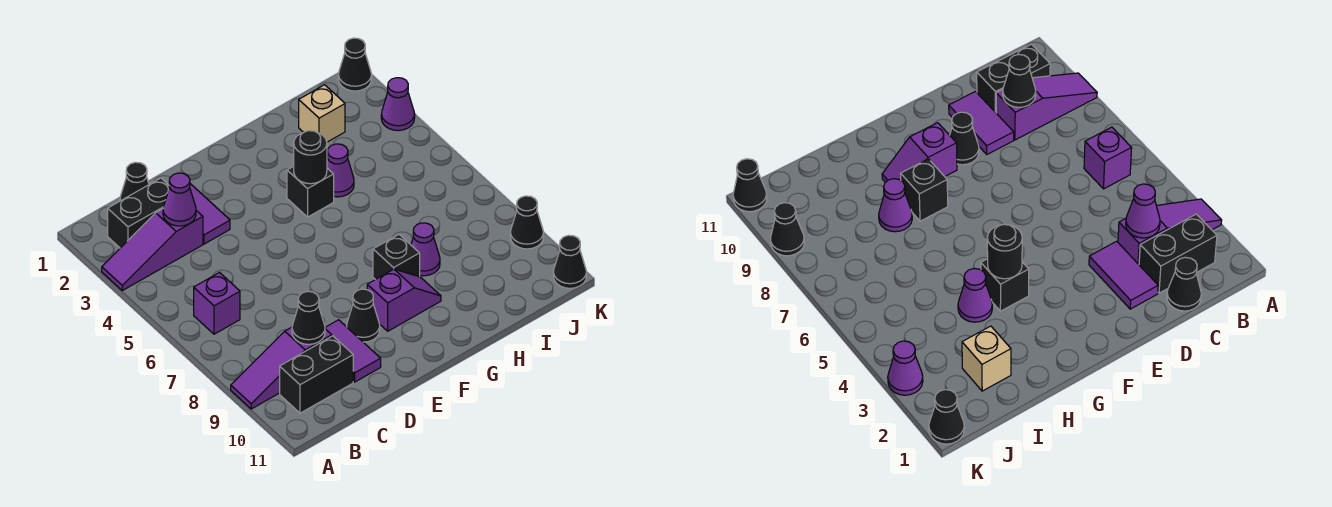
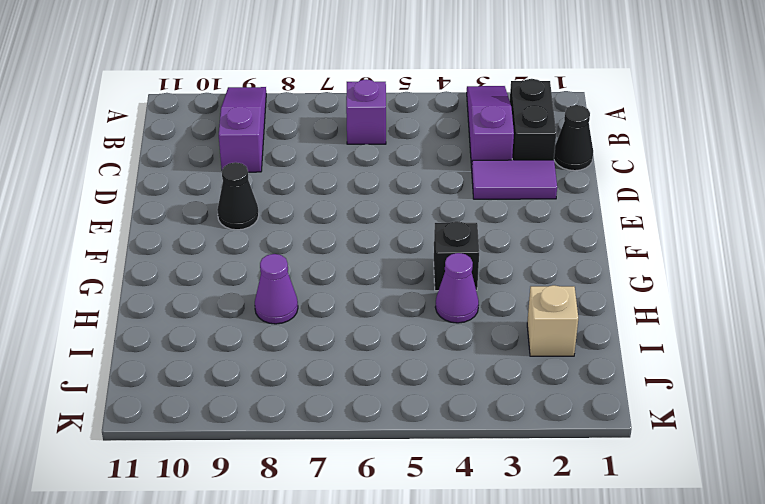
none -> black 1x2 brick [280,336,353,413]
none -> purple 1x2 tile [325,320,381,382]
none -> purple 1x2 slope [367,269,441,331]

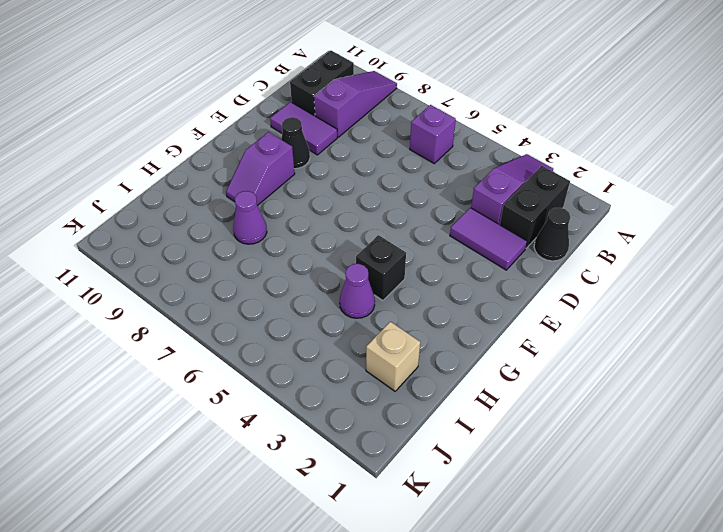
none -> black 1x1 brick [373,234,420,280]
none -> black 1x1 cone [338,38,372,91]
none -> purple 1x1 cone [381,78,415,131]

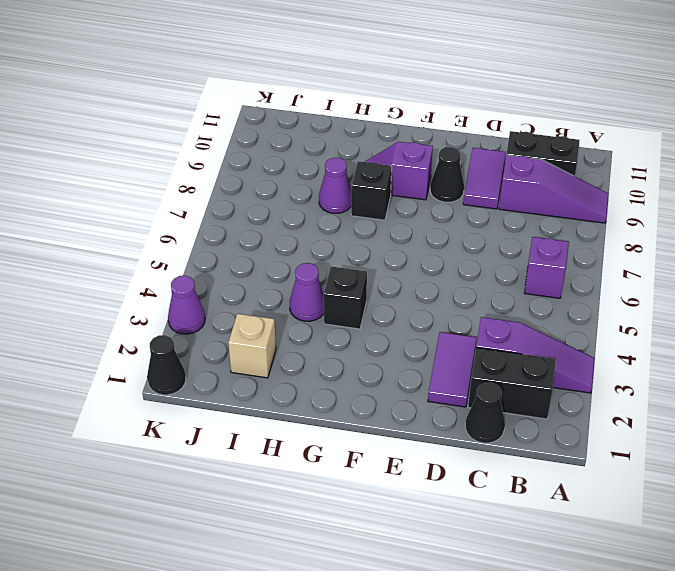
none -> black 1x1 cone [510,196,544,249]
none -> black 1x1 cone [553,235,586,288]
none -> purple 1x1 cone [163,173,196,226]

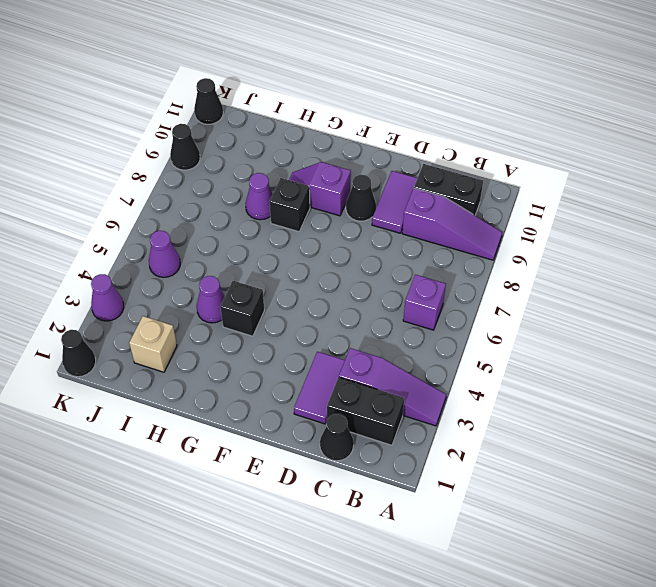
purple 1x1 cone [149,231,180,277] -> purple 1x1 cone moved to [163,173,196,226]
none -> black 1x1 cone [292,291,325,344]
none -> black 1x1 round brick [294,131,327,184]

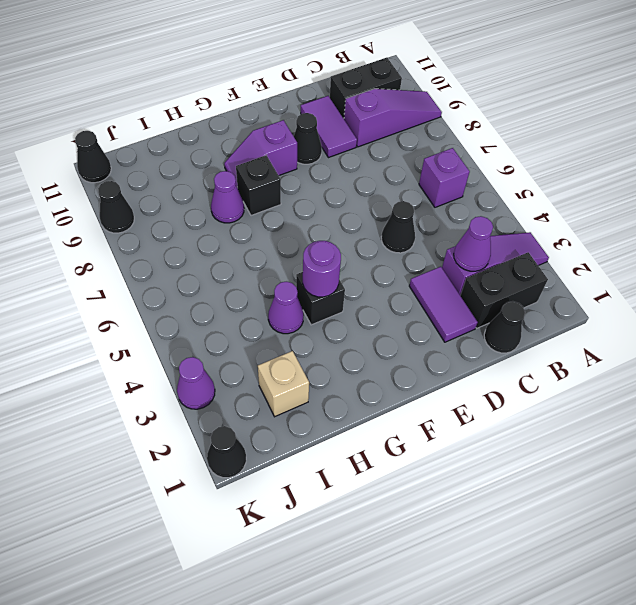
black 1x1 cone [381,201,415,253] -> black 1x1 cone moved to [292,291,325,344]
purple 1x1 round brick [303,241,341,297] -> black 1x1 round brick [294,131,327,184]

